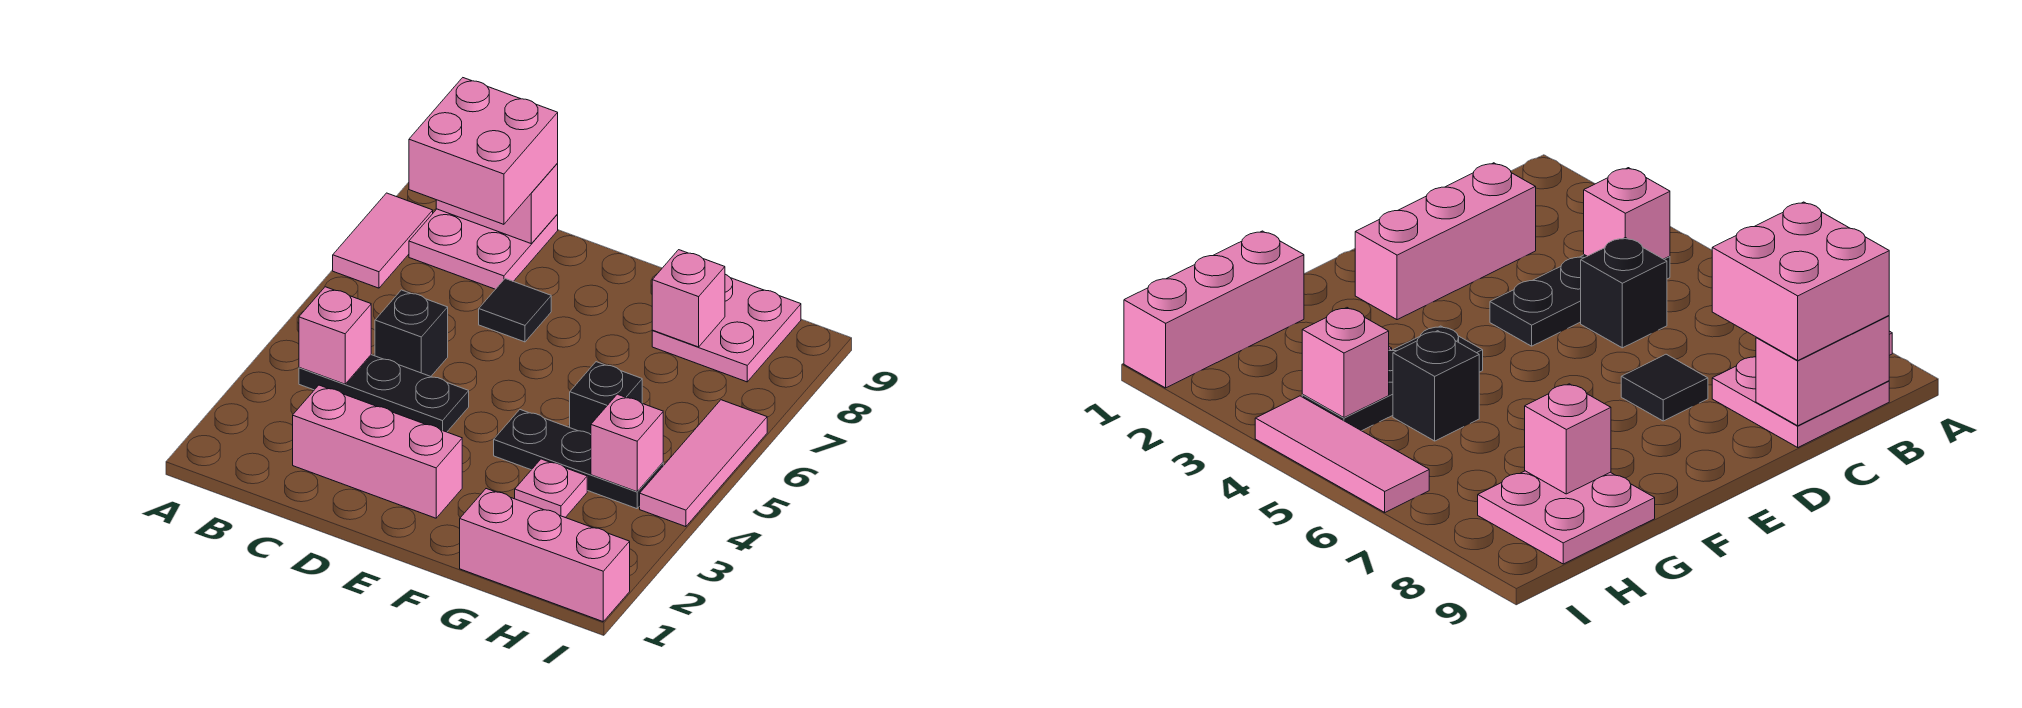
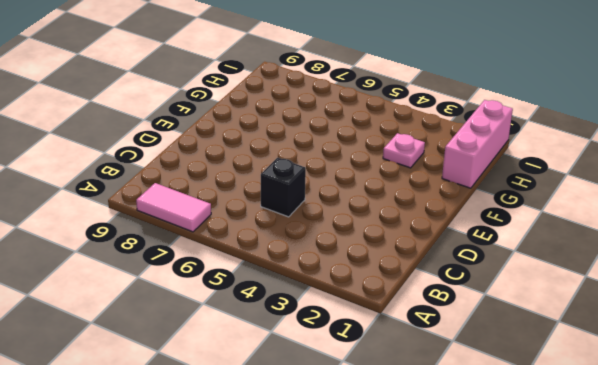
none -> black 1x3 plate [299,355,469,432]
none -> pink 2x2 plate [409,209,558,289]
none -> pink 1x3 brick [293,385,462,518]

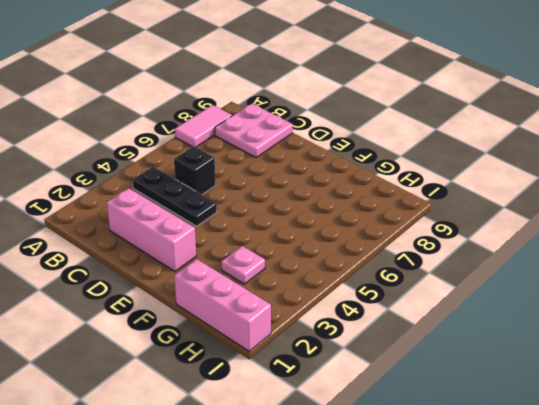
none -> black 1x1 tile [479,279,551,342]
none -> black 1x3 plate [494,410,663,509]
none -> black 1x1 brick [570,362,642,434]

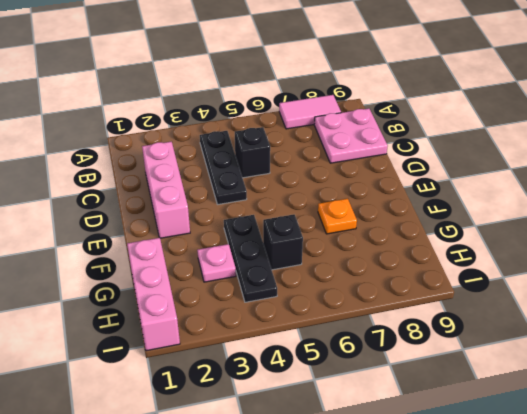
orange 1x1 plate [318,199,357,234] -> none
none -> black 1x1 tile [479,279,551,342]
none -> pink 2x2 plate [652,274,801,382]
none -> pink 1x3 tile [640,400,767,527]

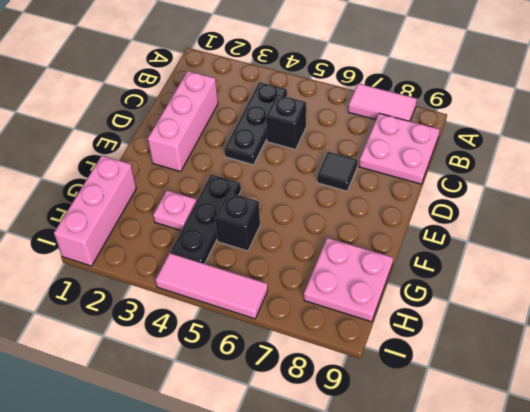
none -> pink 1x1 brick [299,287,371,384]
none -> pink 1x2 brick [436,164,558,243]
none -> pink 1x1 brick [652,250,725,347]

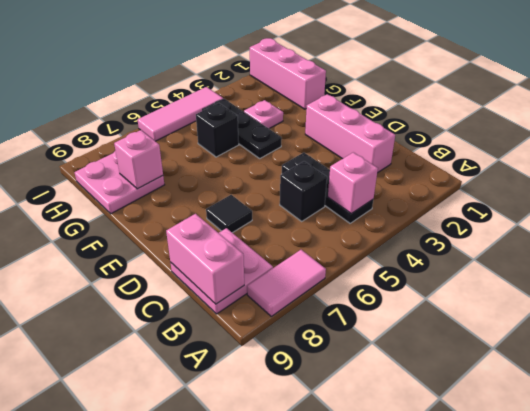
none -> pink 1x1 brick [591,394,663,492]
none -> pink 2x2 brick [409,78,558,224]

